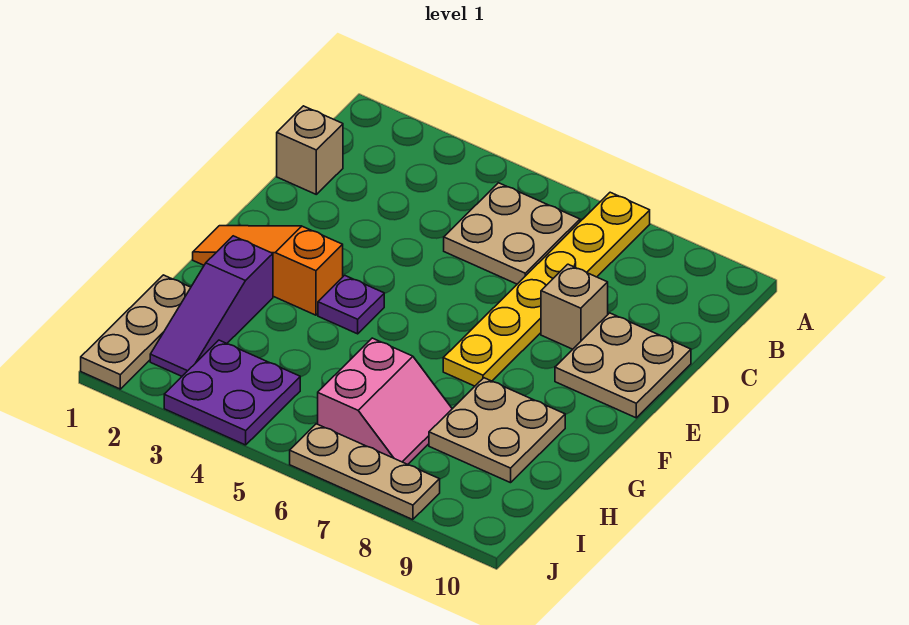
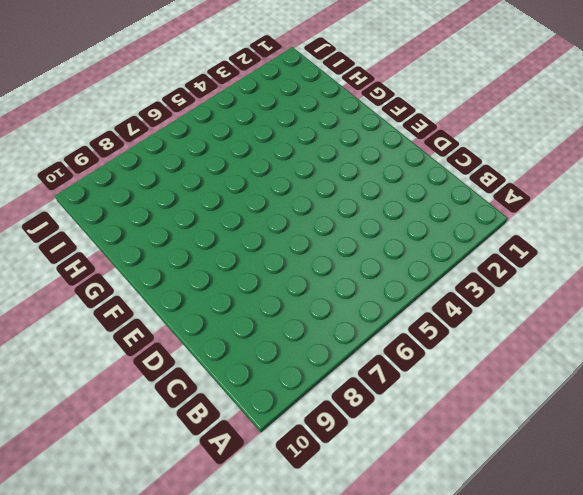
none -> yellow 1x6 plate [443,192,650,386]
none -> tan 2x2 plate [444,183,580,284]
none -> tan 1x1 brick [277,106,343,194]

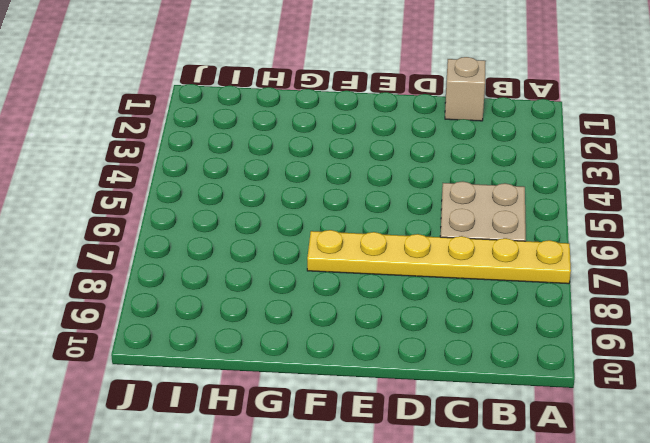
none -> tan 1x1 brick [541,264,608,349]
none -> tan 2x2 plate [555,313,691,418]
none -> orange 1x3 slope [193,226,343,315]

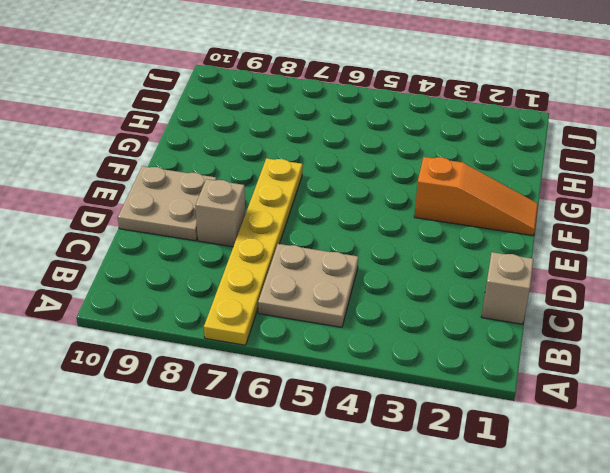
none -> purple 1x1 plate [318,275,384,334]
none -> purple 1x3 slope [150,236,273,376]
none -> tan 2x2 plate [429,378,565,483]

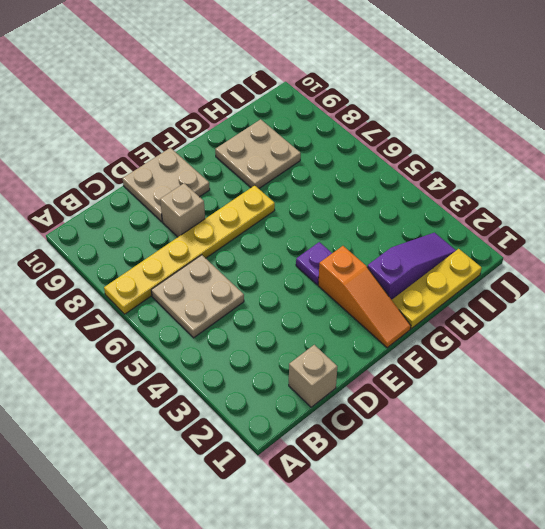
yellow 1x3 plate [392,249,482,329] -> tan 1x3 plate [81,275,191,389]
none -> pink 2x2 slope [318,338,452,464]
none -> purple 2x2 plate [164,340,300,445]
none -> tan 1x3 plate [290,424,440,520]

